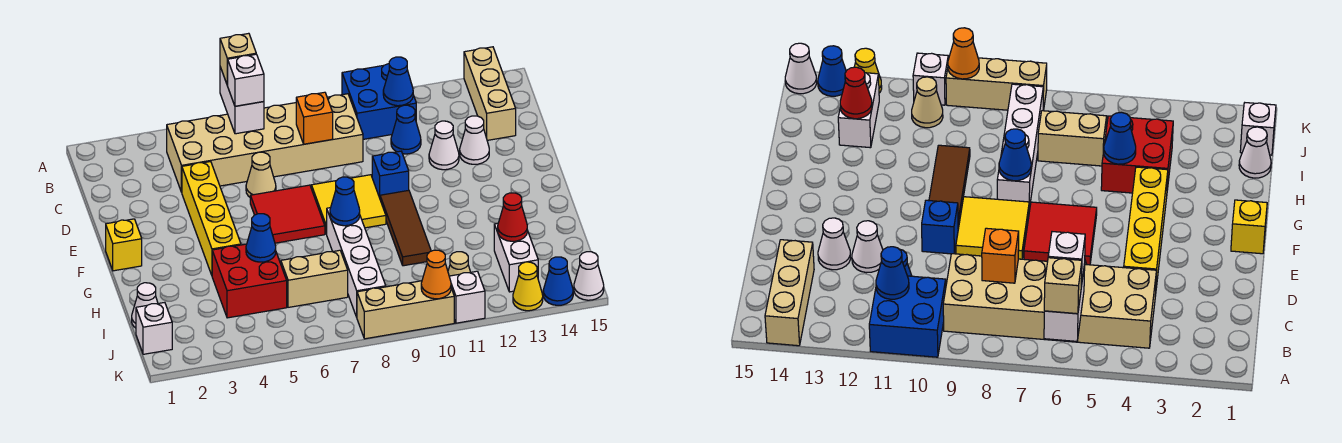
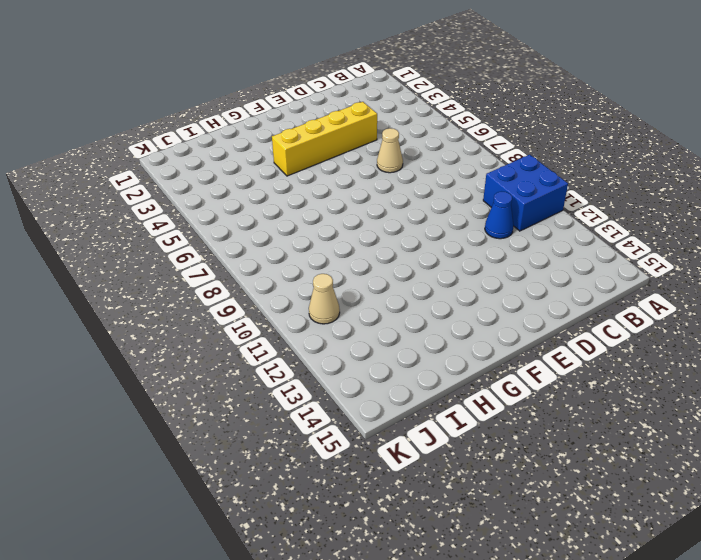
none -> tan 1x3 brick [464,47,516,140]
none -> tan 2x6 brick [167,94,363,192]
none -> white 1x1 cone [429,121,459,170]
none -> white 1x1 cone [460,116,489,164]

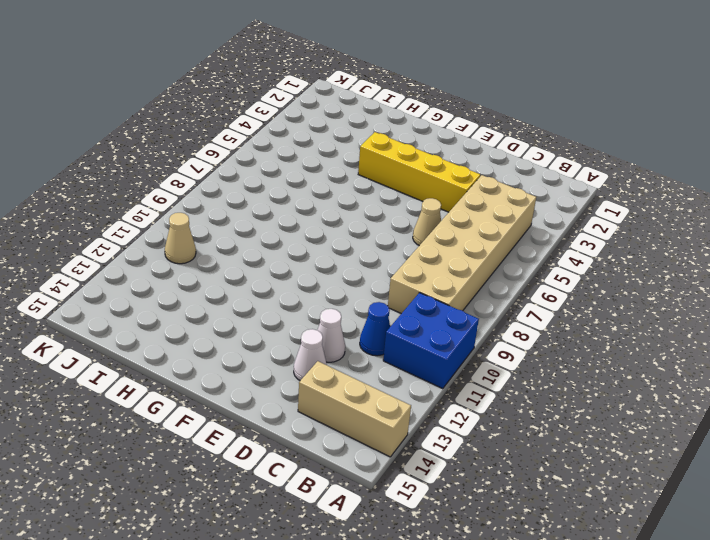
none -> red 2x2 tile [250,185,325,243]
none -> yellow 2x2 tile [311,175,386,234]
none -> blue 1x1 brick [372,151,409,198]
none -> yellow 1x1 brick [106,219,142,271]

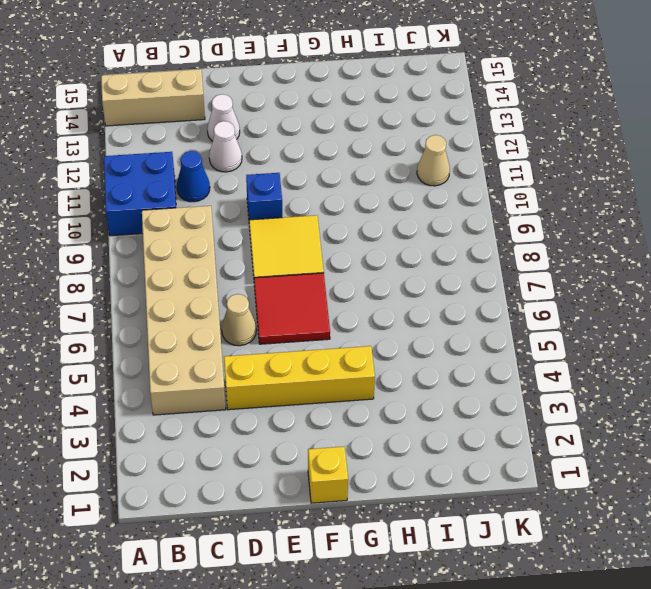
none -> brown 1x3 tile [380,190,431,266]
none -> white 1x4 brick [327,208,386,317]
none -> red 2x2 brick [212,244,287,318]
none -> white 1x1 cone [132,283,158,328]

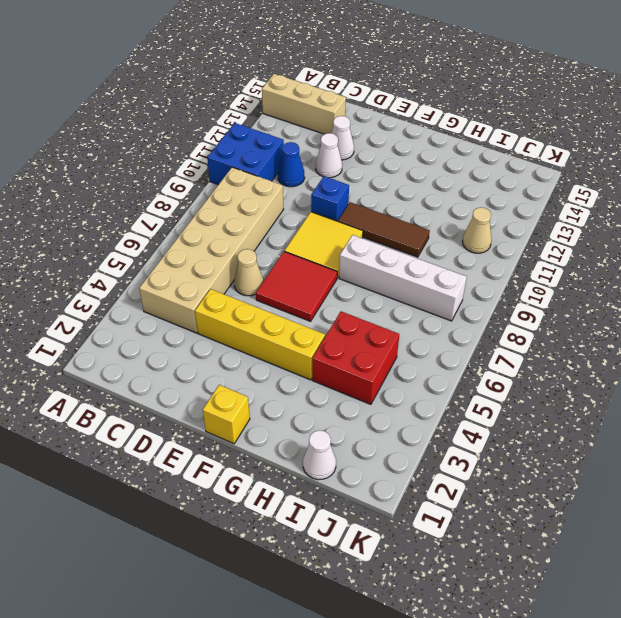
none -> tan 1x2 brick [281,250,348,307]
none -> white 1x2 brick [494,223,538,292]
none -> white 1x1 brick [136,302,172,354]
none -> tan 1x3 brick [357,281,454,339]

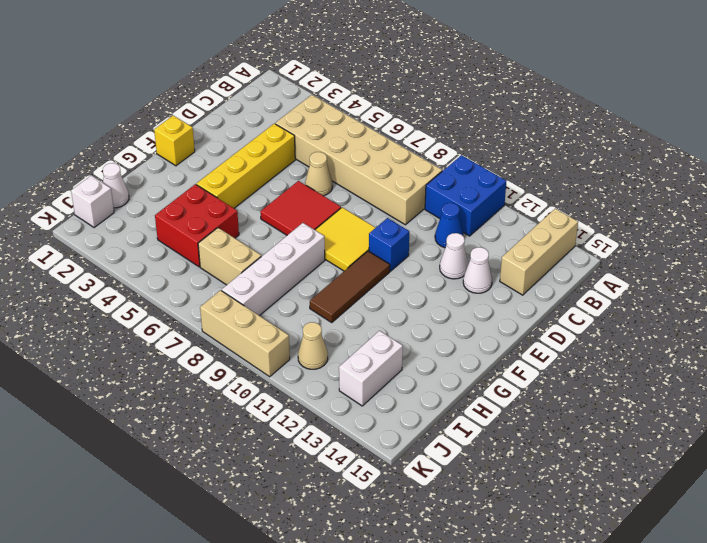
none -> white 1x1 brick [449,271,485,323]
none -> yellow 1x1 cone [513,262,543,311]
none -> blue 1x1 cone [543,257,573,305]
none -> white 1x1 cone [574,252,604,300]

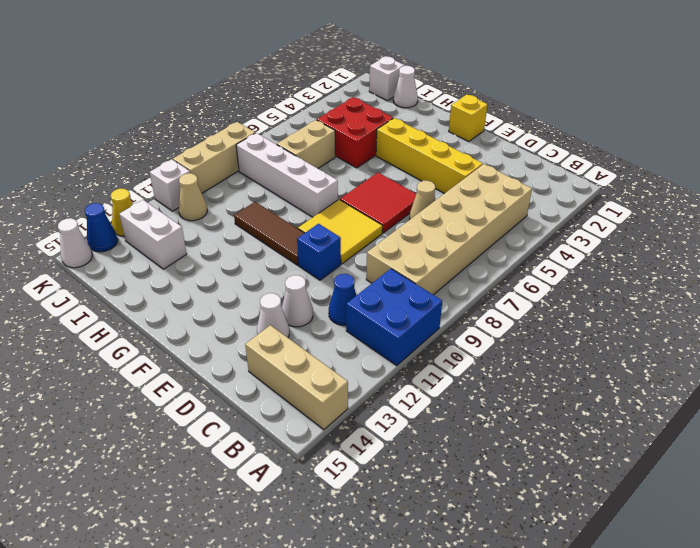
none -> white 1x2 brick [220,67,264,134]
none -> blue 1x1 cone [383,57,413,106]
none -> orange 1x1 brick [296,92,333,144]
none -> blue 1x1 cone [330,177,360,226]

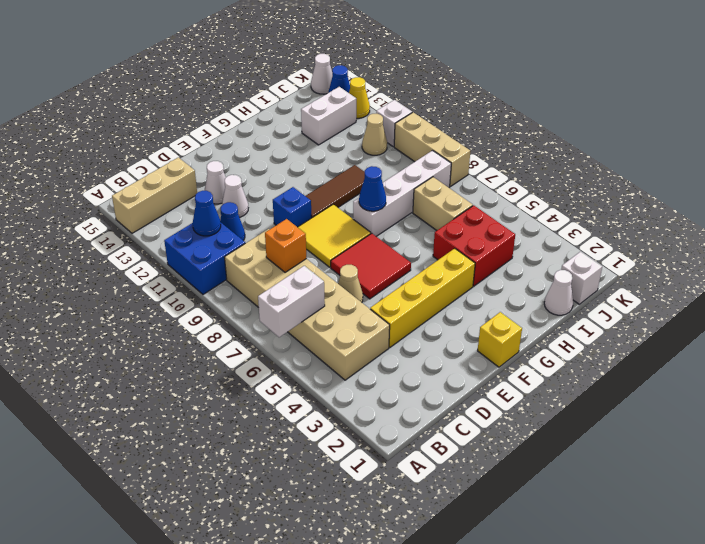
none -> blue 1x1 cone [246,214,276,262]
none -> red 1x1 cone [498,193,527,241]
none -> orange 1x1 cone [421,250,451,299]
none -> tan 1x1 brick [220,33,256,85]

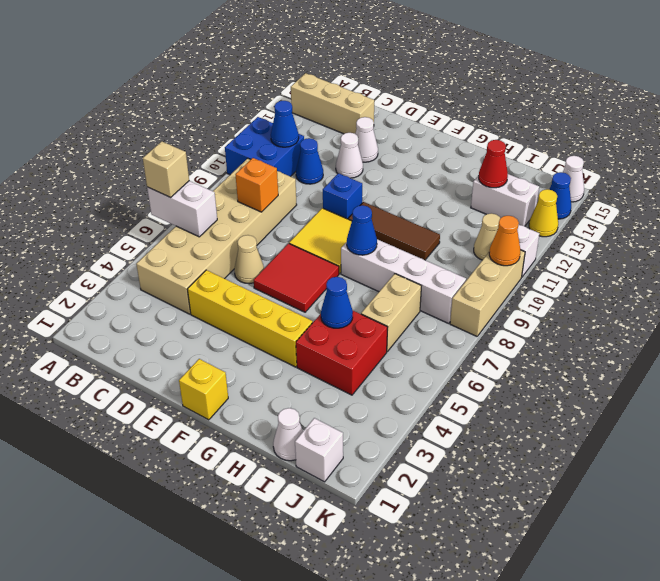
none -> white 1x1 brick [228,54,264,106]

